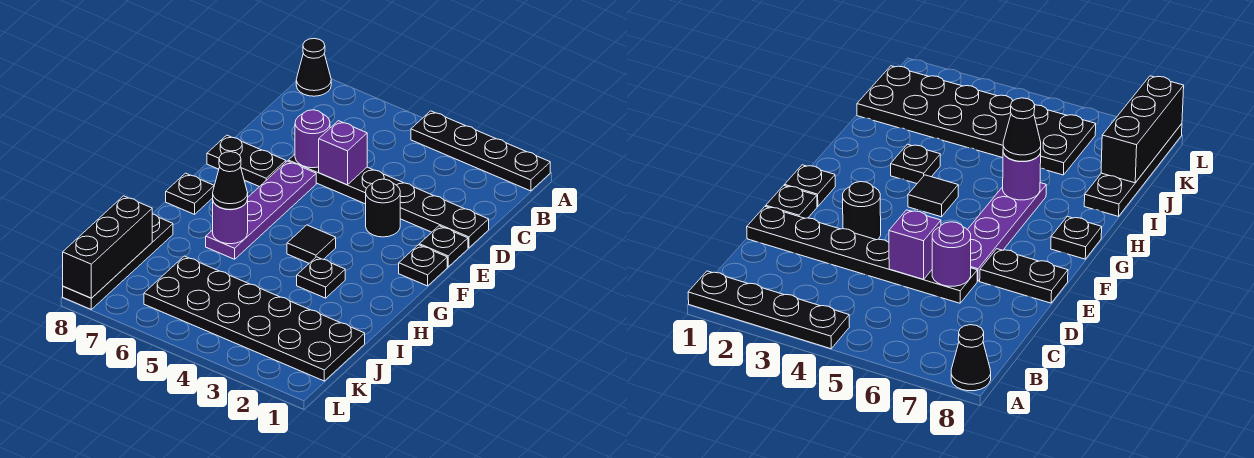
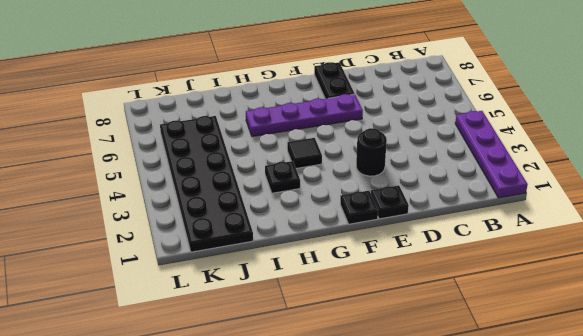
purple 1x4 plate [455,111,528,198] -> black 1x4 plate [411,111,550,191]
none -> black 1x1 cone [296,38,331,96]
none -> black 1x6 plate [288,154,489,248]
none -> black 1x1 plate [166,173,214,214]

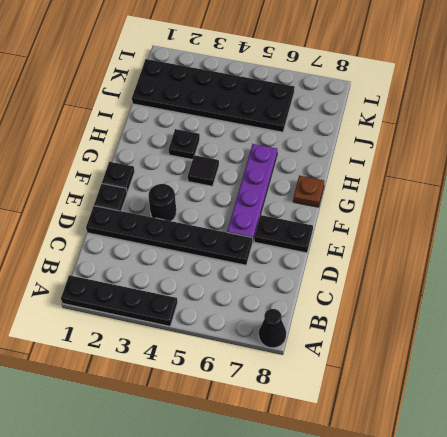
brown 1x1 plate [293,176,324,207] -> black 1x1 plate [166,173,214,214]
none -> black 1x4 plate [63,214,173,309]
none -> purple 1x1 brick [319,121,367,185]
none -> purple 1x1 round brick [295,110,330,168]

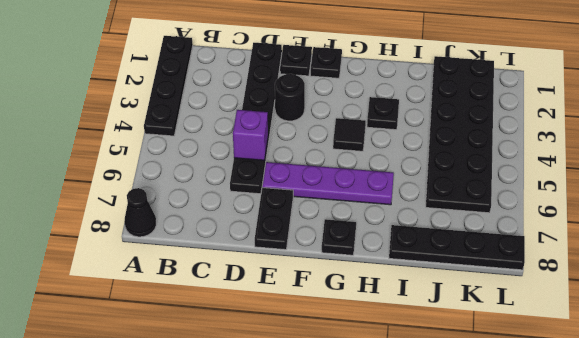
none -> purple 1x1 round brick [295,110,330,168]
none -> purple 1x1 round brick [213,199,248,244]
none -> black 1x3 brick [63,196,152,298]

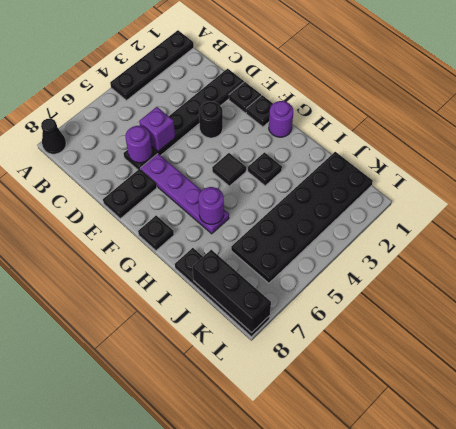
purple 1x1 round brick [269,101,293,137] -> none
none -> black 1x1 cone [213,152,248,210]

